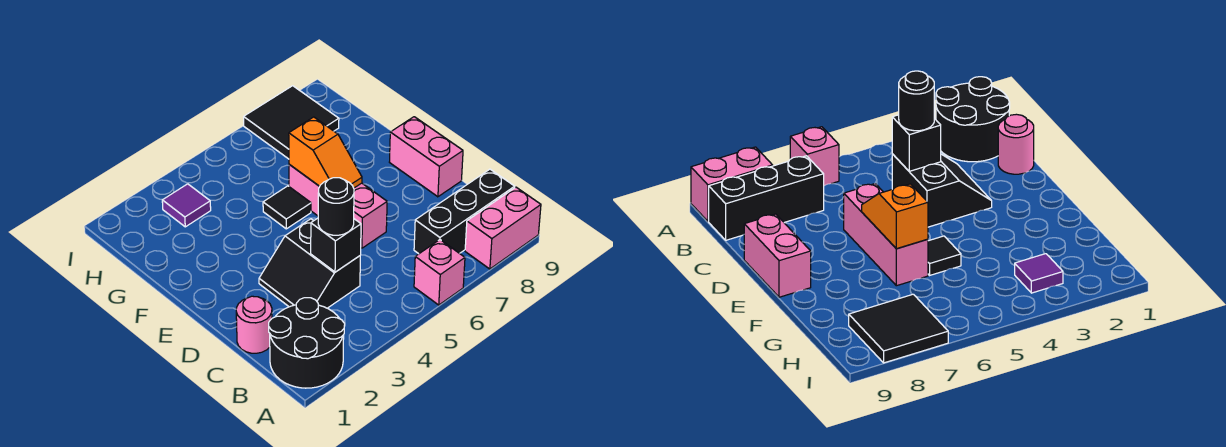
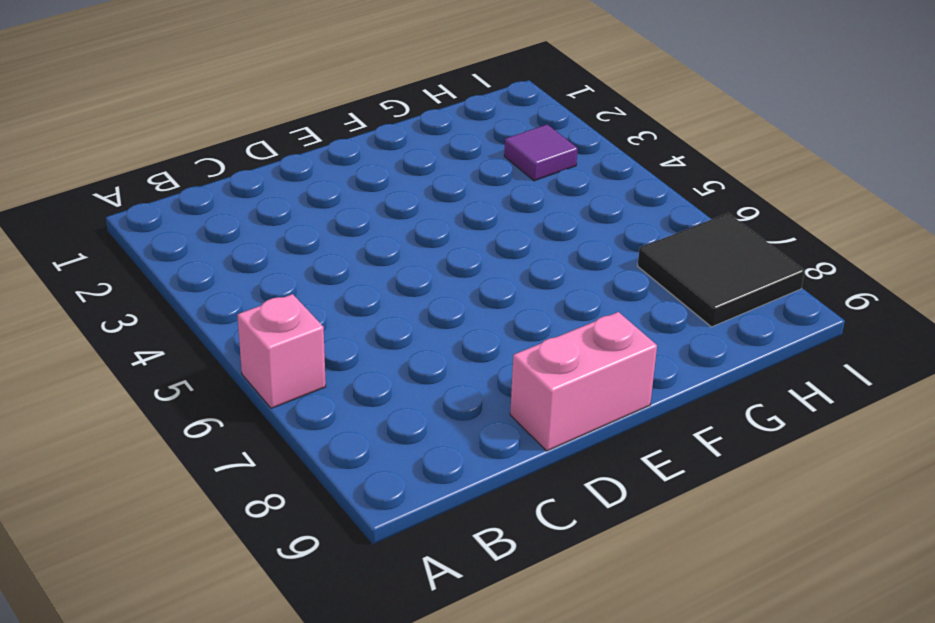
none -> black 2x2 round brick [269,298,345,388]
none -> pink 1x2 brick [465,187,541,269]
none -> black 1x3 brick [414,169,515,254]

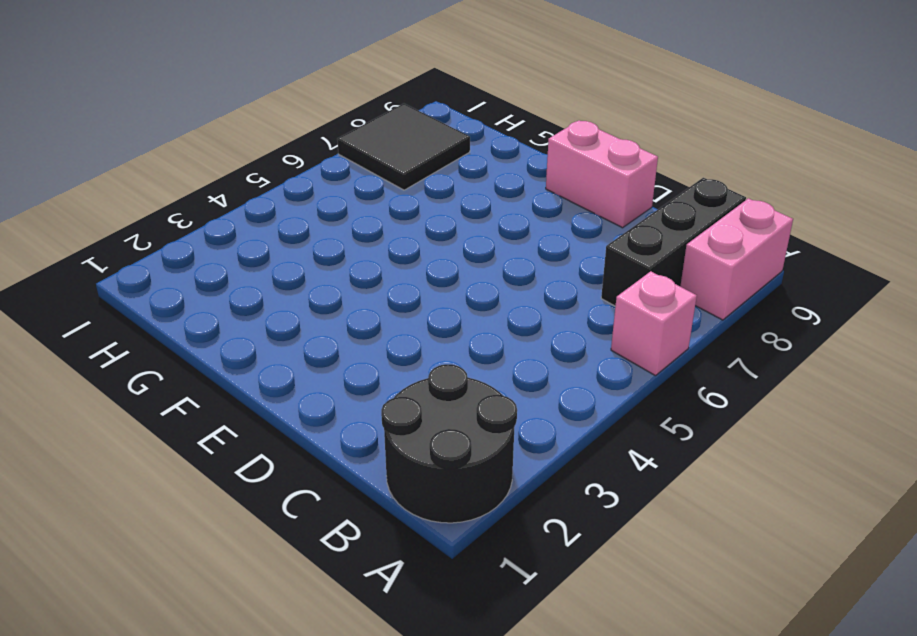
none -> pink 1x1 round brick [236,296,272,353]
none -> black 2x2 slope [259,219,360,308]
none -> pink 1x3 brick [289,165,387,248]

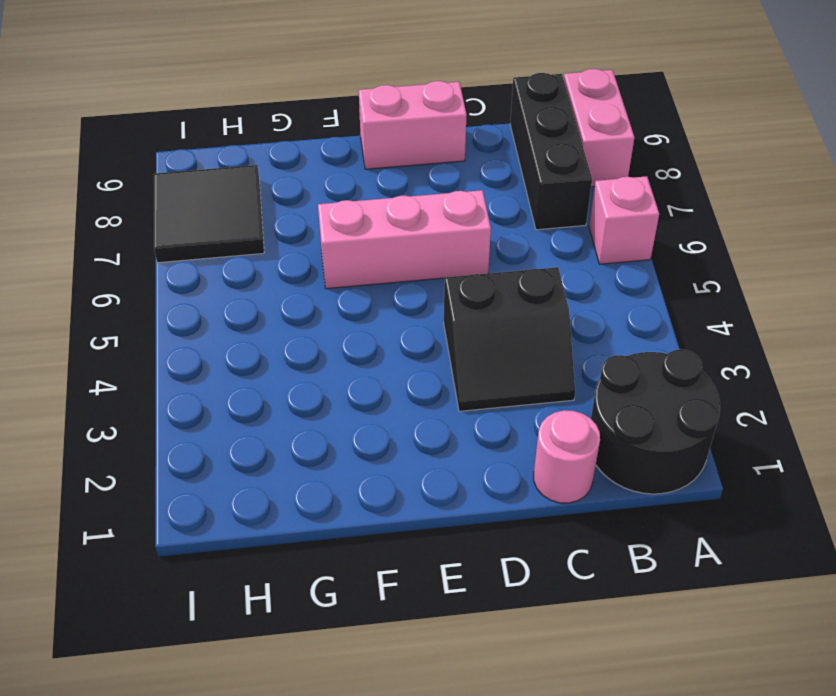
none -> black 1x1 tile [263,186,311,229]
none -> purple 1x1 tile [162,184,211,227]
none -> black 1x1 brick [311,218,361,272]

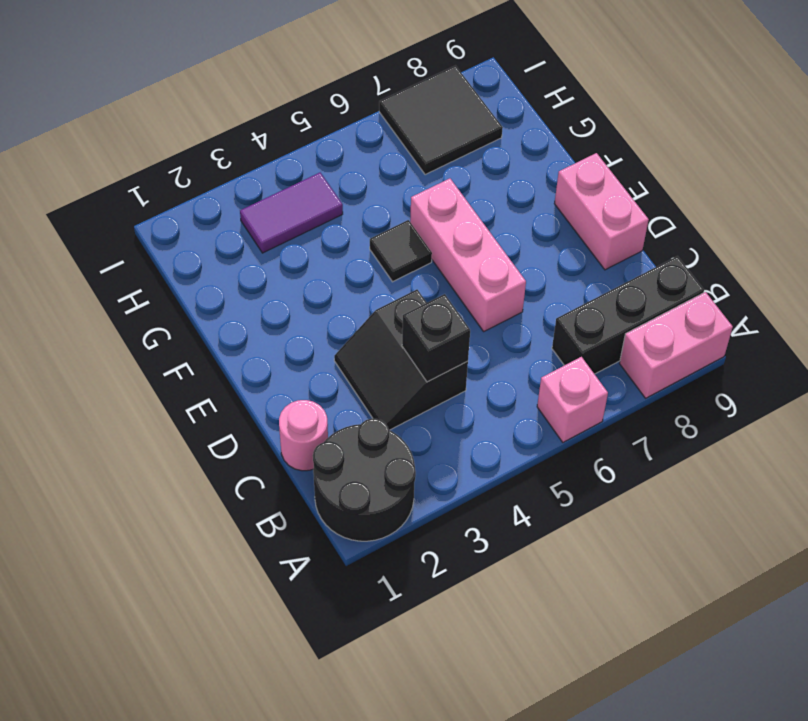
purple 1x2 tile [240,173,343,253] -> purple 1x1 tile [162,184,211,227]
none -> orange 1x2 slope [289,117,362,188]
none -> black 1x1 round brick [318,178,354,235]

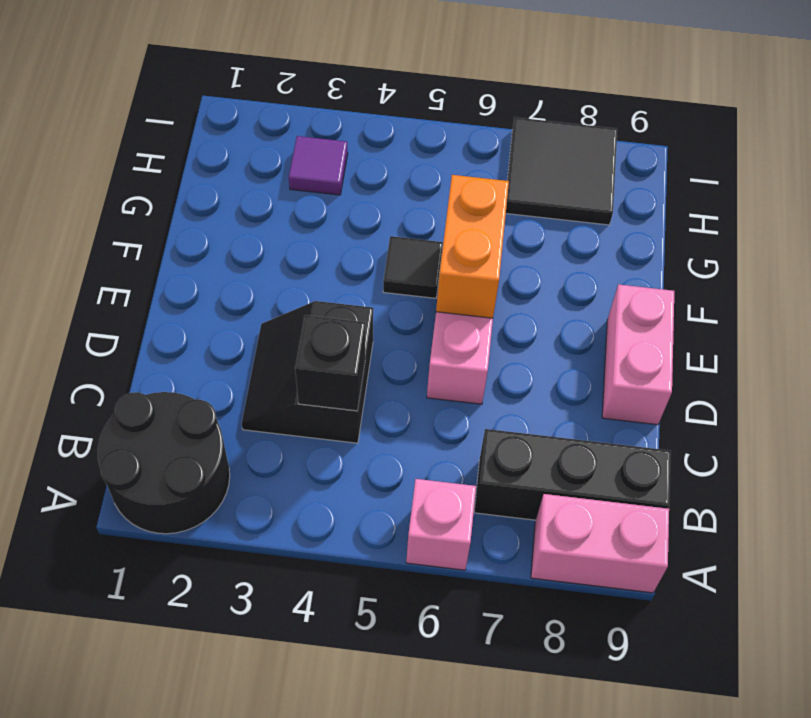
orange 1x2 brick [436,175,509,318] -> orange 1x2 slope [289,117,362,188]
none -> pink 1x1 round brick [236,296,272,353]
none -> black 1x1 round brick [318,178,354,235]

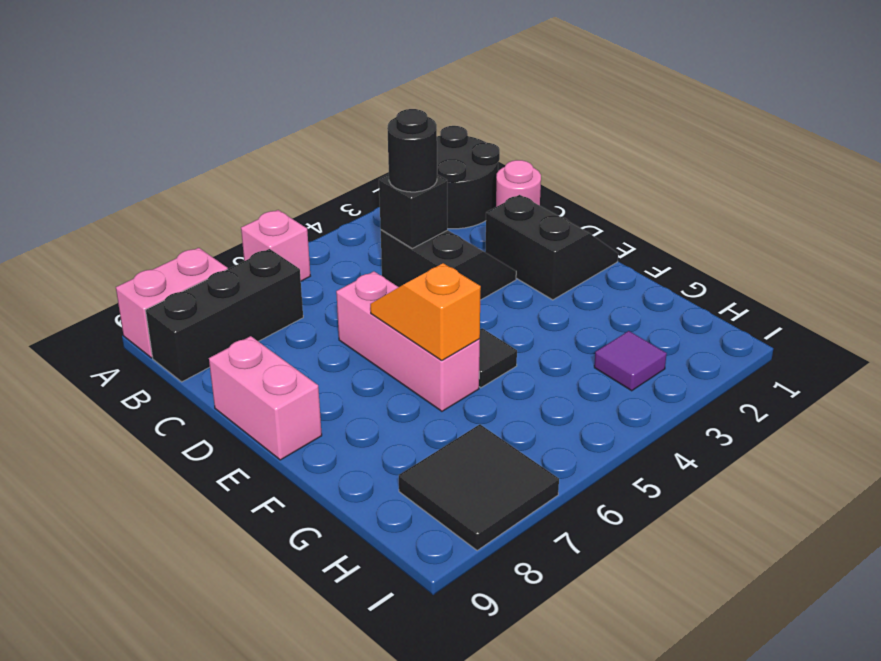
black 2x2 slope [485,195,618,300] -> none

